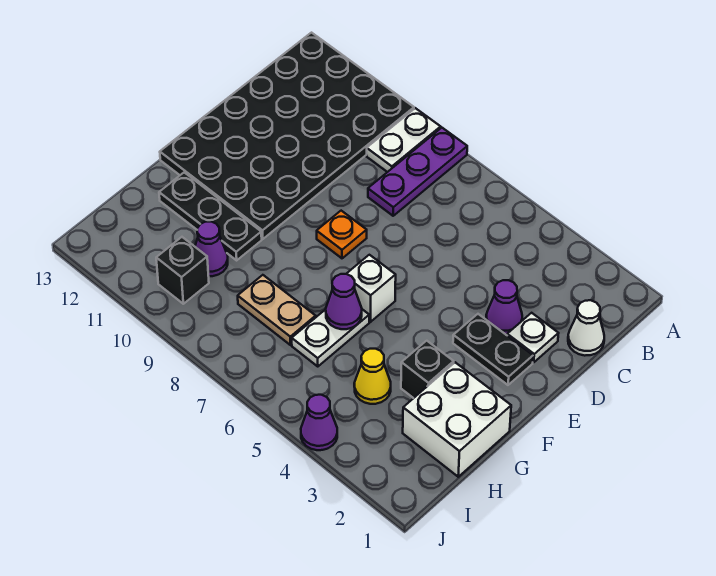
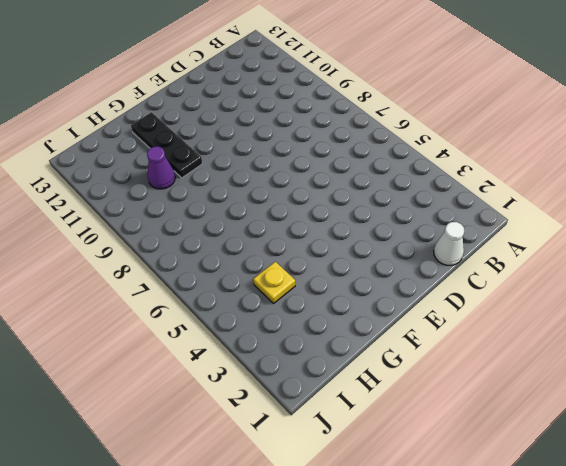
yellow 1x1 plate [253,262,295,303] -> yellow 1x1 cone [354,349,391,404]
none -> purple 1x3 plate [368,128,467,216]
none -> white 1x2 plate [367,108,441,172]
none -> black 4x6 plate [160,33,414,239]

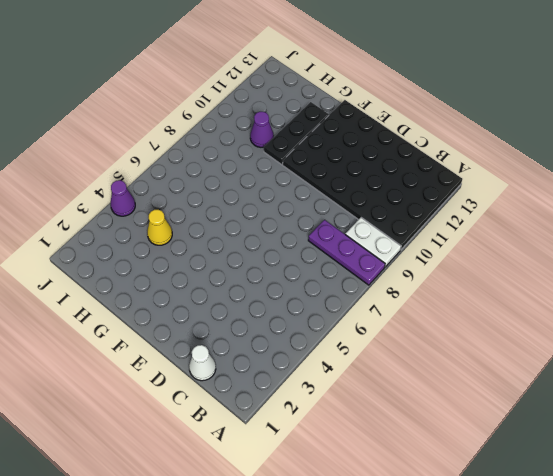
none -> white 1x1 plate [507,313,559,362]
none -> purple 1x1 cone [486,280,522,335]
none -> black 1x2 plate [453,314,533,385]

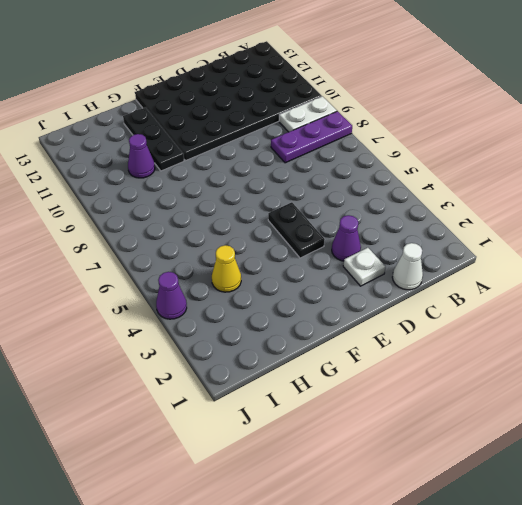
black 1x2 plate [268,202,325,258] -> black 1x2 plate moved to [453,314,533,385]
none -> orange 1x1 plate [317,211,367,258]
none -> white 1x1 brick [347,255,396,322]
none -> white 2x2 brick [403,362,511,477]

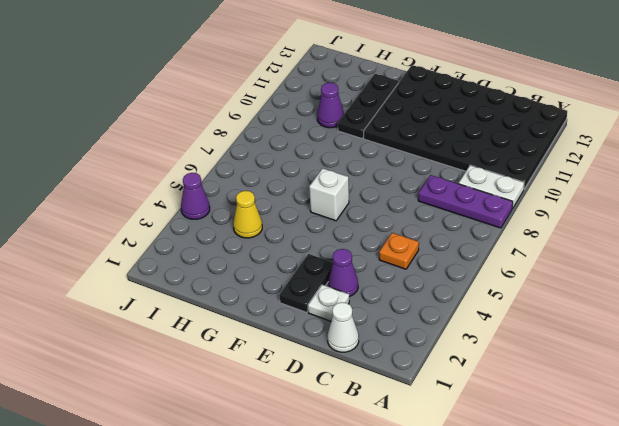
orange 1x1 plate [379,233,419,269] -> orange 1x1 plate moved to [317,211,367,258]
none -> white 2x2 brick [403,362,511,477]
none -> black 1x1 brick [401,341,454,398]
none -> white 1x2 plate [292,309,369,367]

